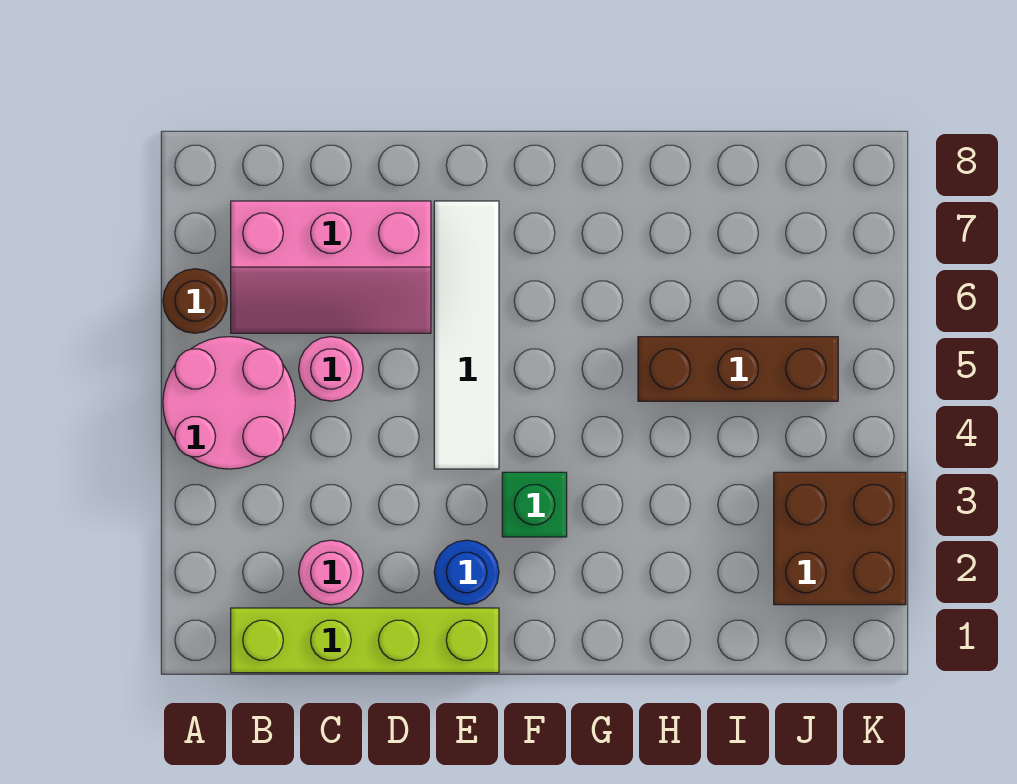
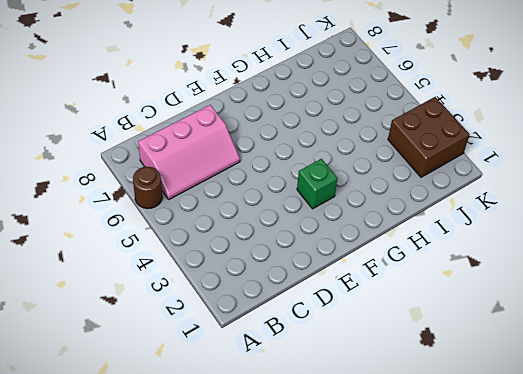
none -> pink 2x2 round brick [163,337,295,469]
none -> lime 1x4 brick [231,608,499,673]

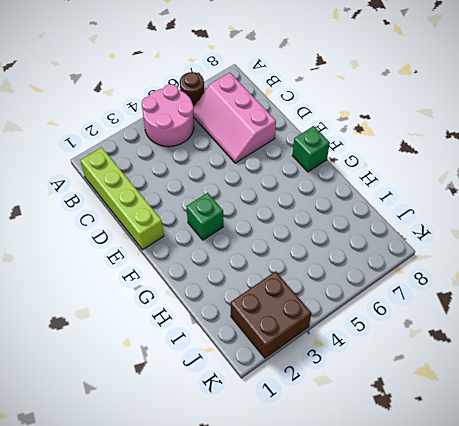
green 1x1 brick [292,126,330,172] -> none
none -> pink 1x1 round brick [299,540,363,605]
none -> pink 1x1 round brick [299,337,363,401]

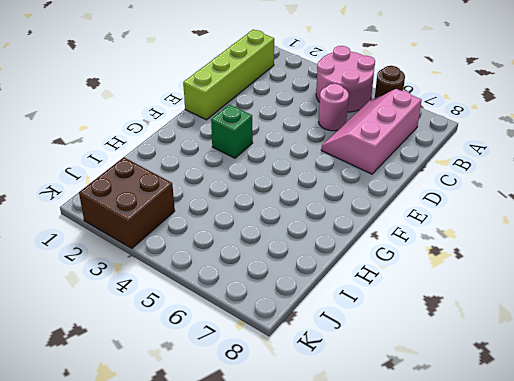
none -> pink 1x1 round brick [299,540,363,605]
none -> blue 1x1 round brick [434,540,499,605]

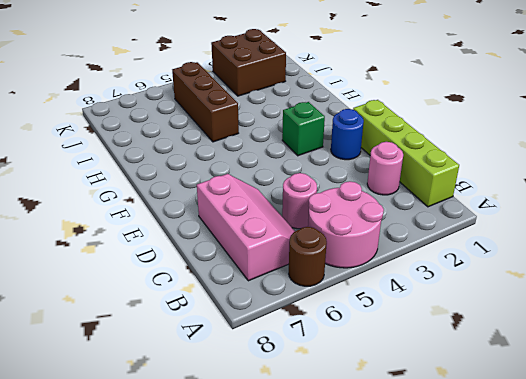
none -> white 1x4 tile [434,201,499,469]

